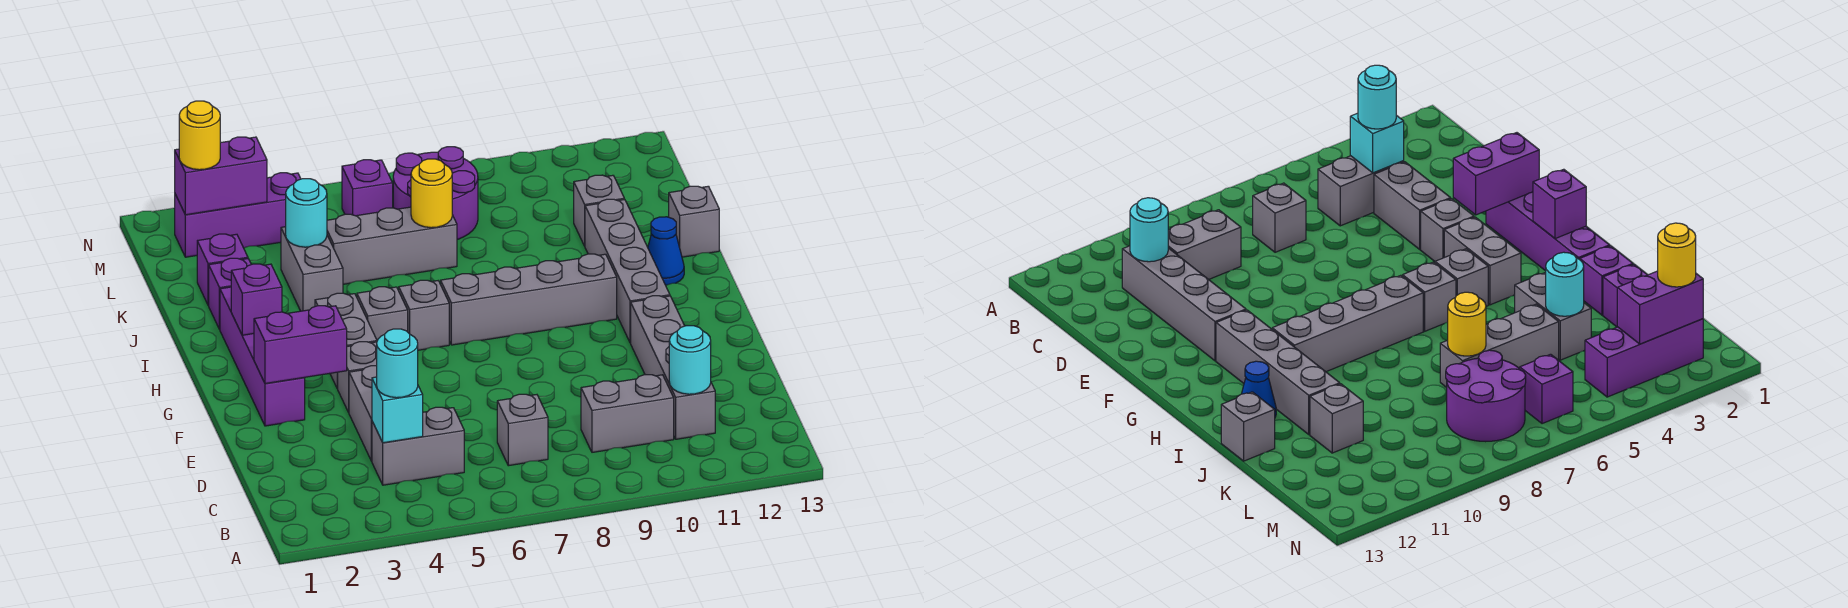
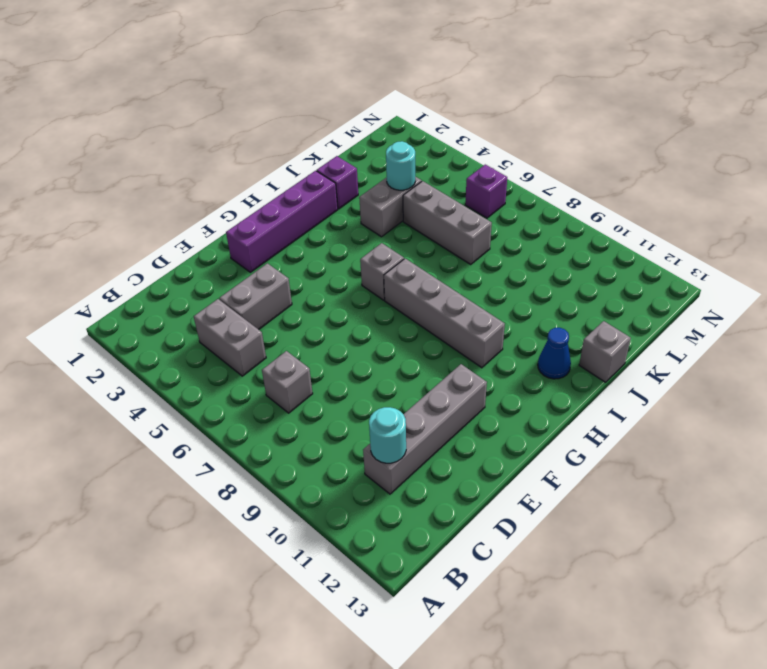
none -> grey 1x2 brick [581,375,674,452]
none -> grey 1x1 brick [338,342,377,412]
none -> grey 1x2 brick [315,293,377,389]
none -> grey 1x4 brick [585,199,670,343]

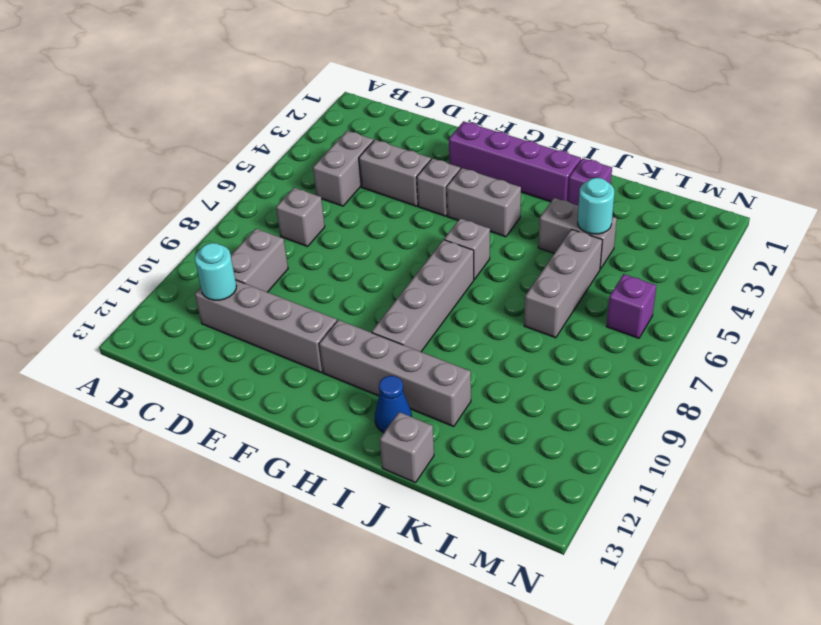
none -> grey 1x1 brick [357,287,408,341]
none -> purple 1x1 brick [197,234,248,306]
none -> grey 1x1 brick [574,175,624,246]
none -> purple 2x2 round brick [393,147,478,240]

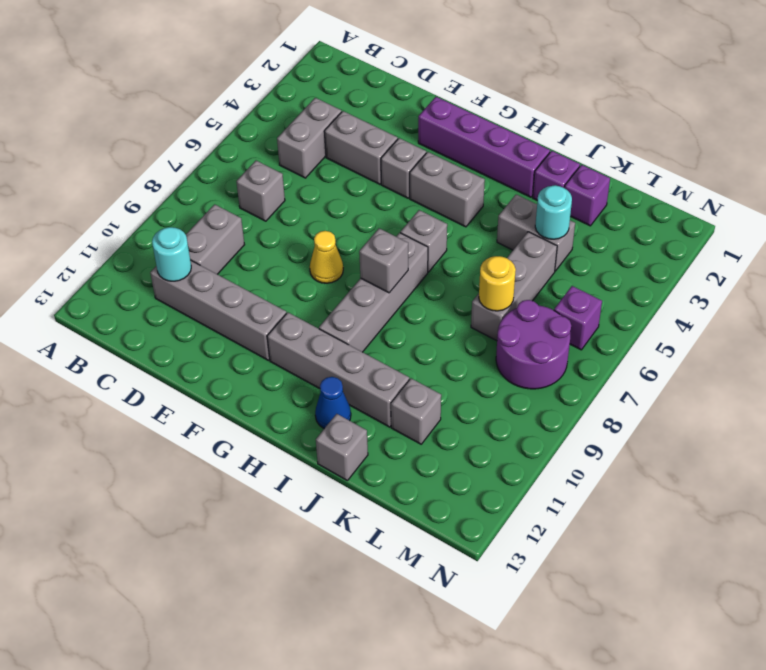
yellow 1x1 cone [310,231,343,283] -> none
grey 1x1 brick [359,228,408,293] -> grey 1x1 brick moved to [357,287,408,341]
none -> purple 1x3 brick [175,173,301,257]
none -> cyan 1x1 brick [372,377,423,443]
none -> purple 1x2 brick [254,306,347,384]
none -> purple 1x1 brick [231,264,282,335]

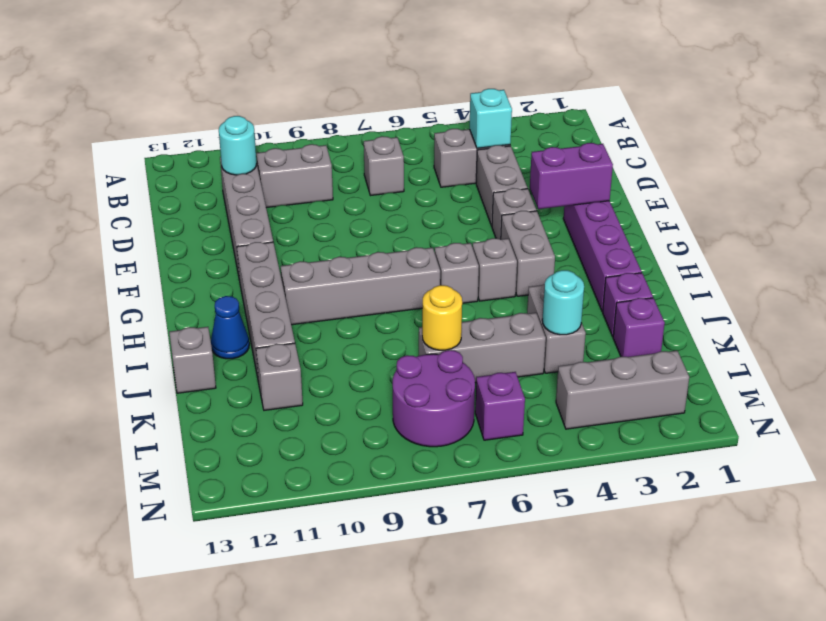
grey 1x3 brick [556,351,689,429] -> purple 1x3 brick [175,173,301,257]
none -> purple 1x1 brick [231,264,282,335]
none -> purple 1x2 brick [175,137,267,215]
none -> cyan 1x1 round brick [377,329,418,398]
none -> yellow 1x1 round brick [179,101,220,170]

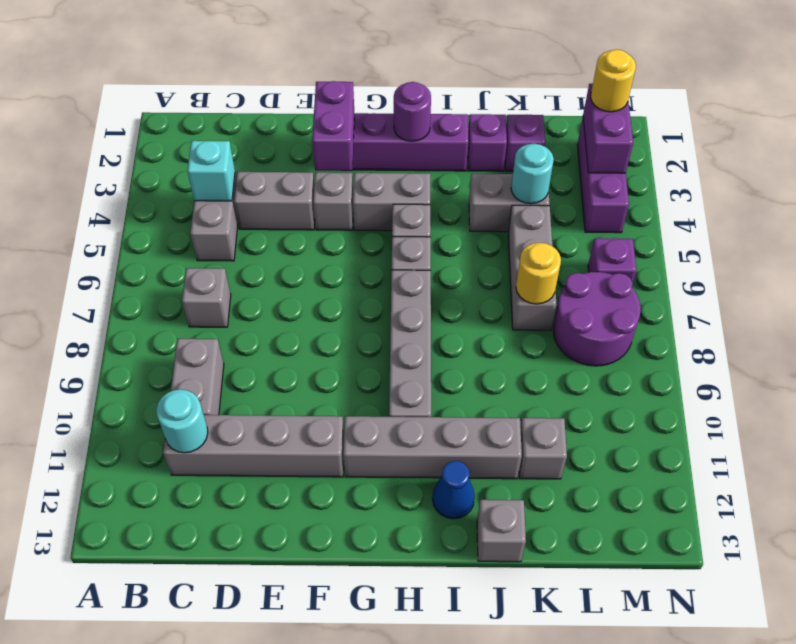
purple 1x1 round brick [394,82,431,141] -> purple 1x1 brick [231,264,282,335]
none -> cyan 1x1 round brick [377,329,418,398]

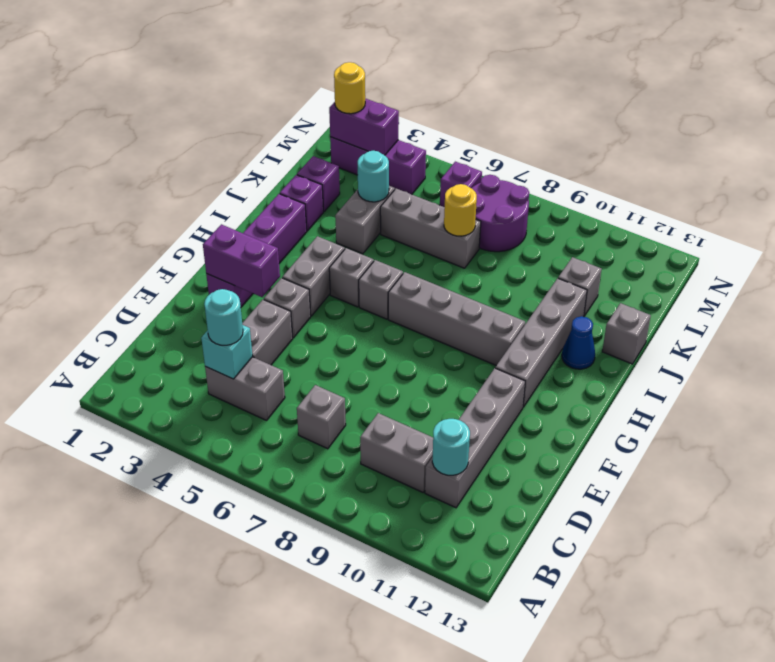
none -> purple 1x1 brick [231,264,282,335]

